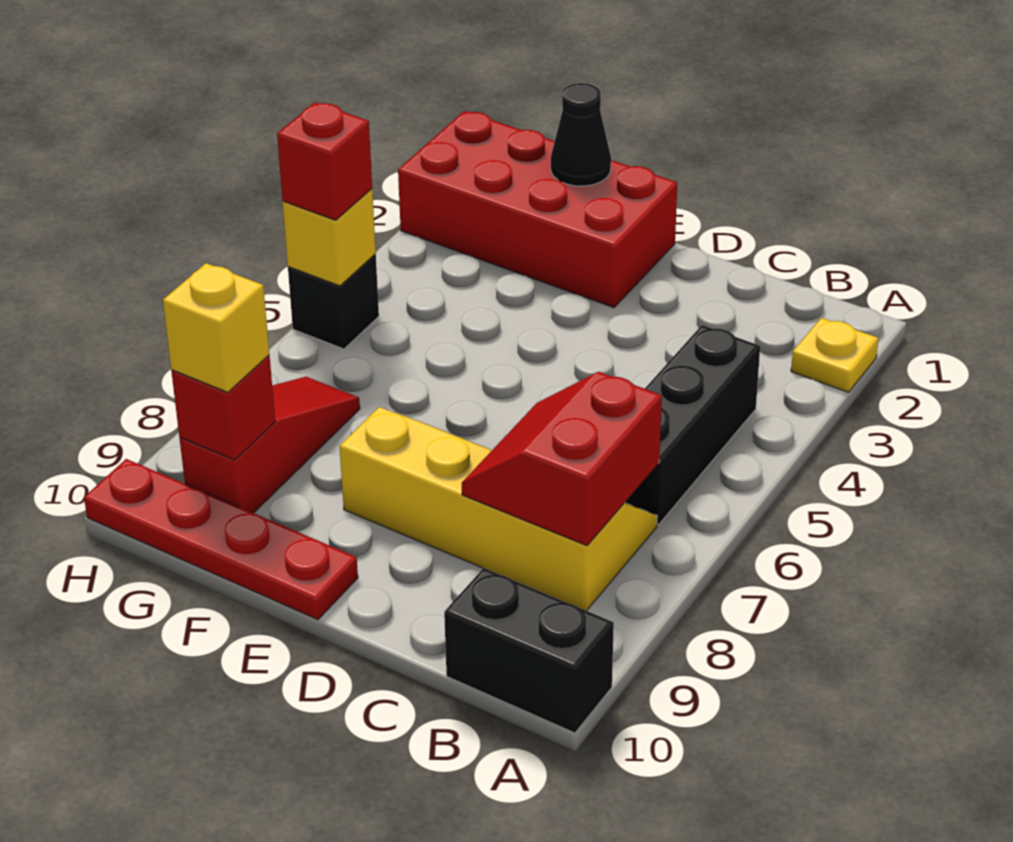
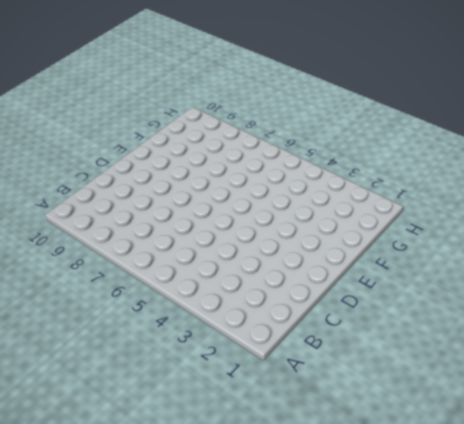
none -> yellow 1x1 plate [791,318,878,392]
none -> black 1x2 brick [444,568,614,733]
none -> black 1x3 brick [625,325,760,525]

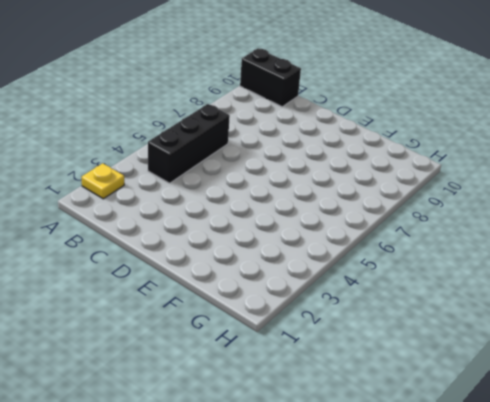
none -> yellow 2x4 slope [340,407,657,611]
none -> red 2x4 brick [398,111,677,308]
none -> red 1x4 plate [84,459,358,620]

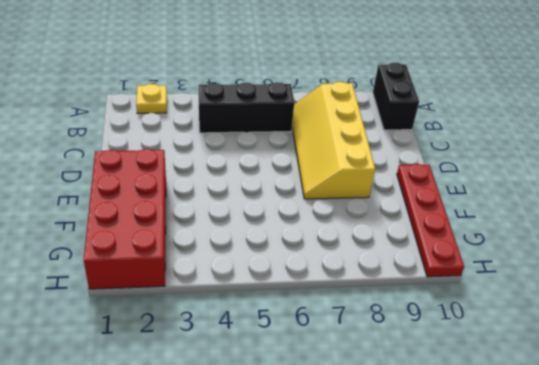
none -> red 1x3 slope [180,377,360,513]
none -> black 1x1 brick [288,254,379,349]
none -> red 2x2 slope [462,372,662,546]

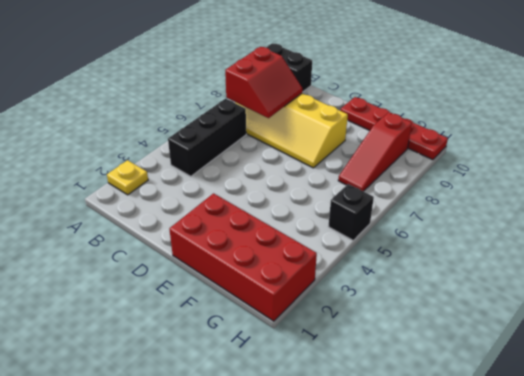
none -> black 1x1 cone [551,83,611,186]
none -> red 1x1 brick [171,355,275,460]
none -> yellow 1x1 brick [283,189,376,286]

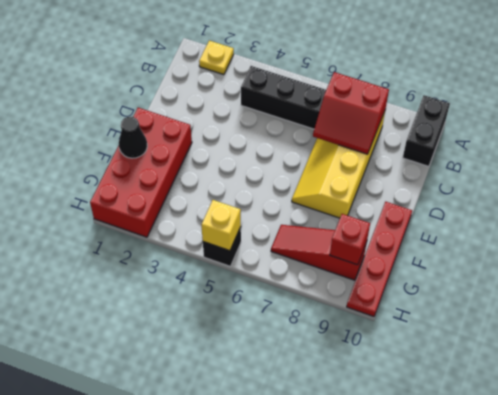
none -> yellow 1x1 brick [163,263,269,392]
none -> red 1x1 brick [277,102,372,220]

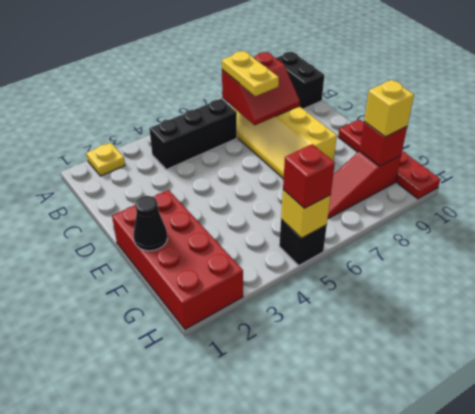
yellow 1x2 plate [222,51,279,96] -> none

